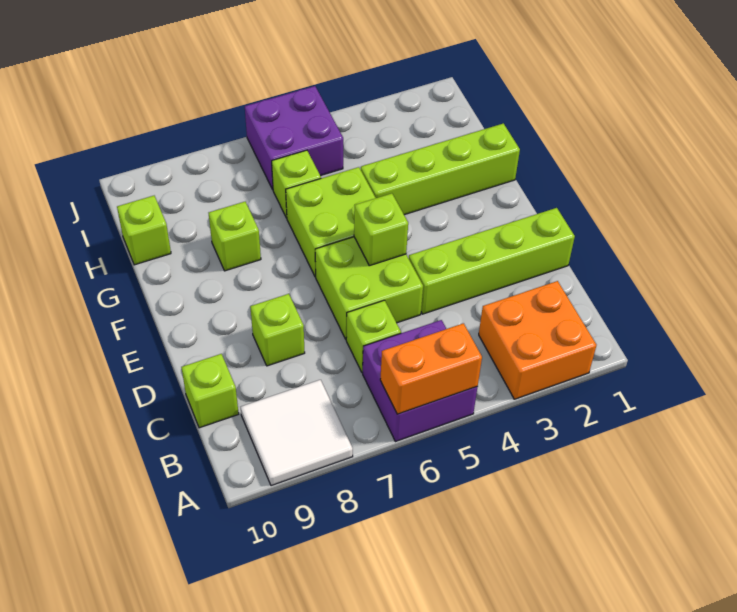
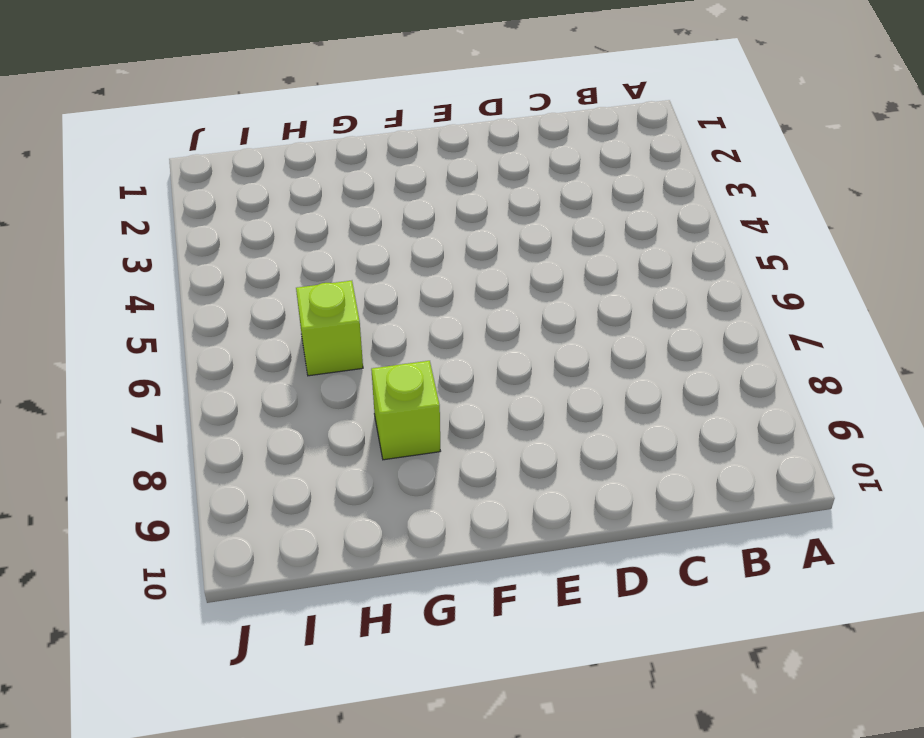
none -> orange 2x2 brick [479,281,596,399]
none -> purple 2x2 brick [363,320,477,442]
none -> white 2x2 tile [241,380,353,486]

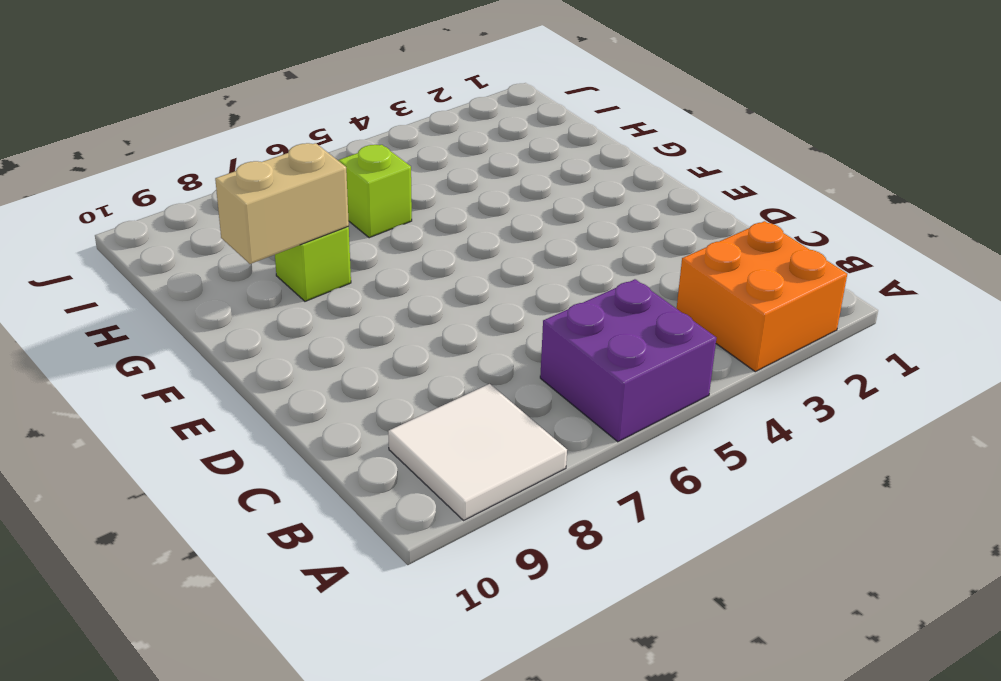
tan 1x2 brick [215,143,349,264] -> none
none -> lime 1x1 brick [346,300,401,372]
none -> lime 1x1 brick [181,354,239,428]
none -> lime 1x4 brick [409,208,575,314]

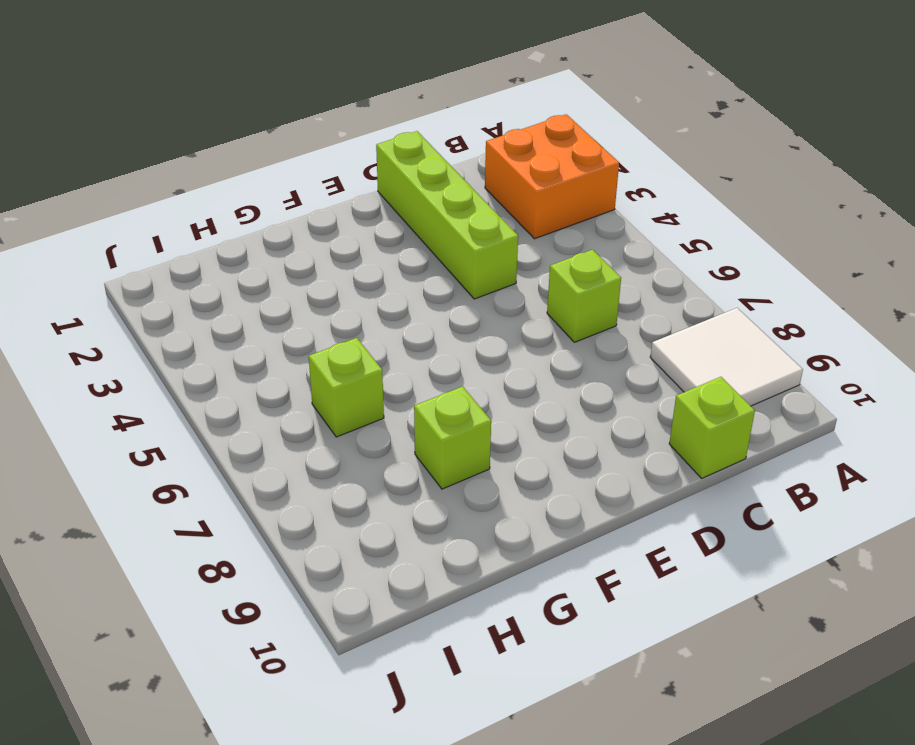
none -> purple 2x2 brick [363,320,477,442]
none -> lime 2x2 brick [315,237,423,339]
none -> lime 1x1 brick [250,294,305,366]

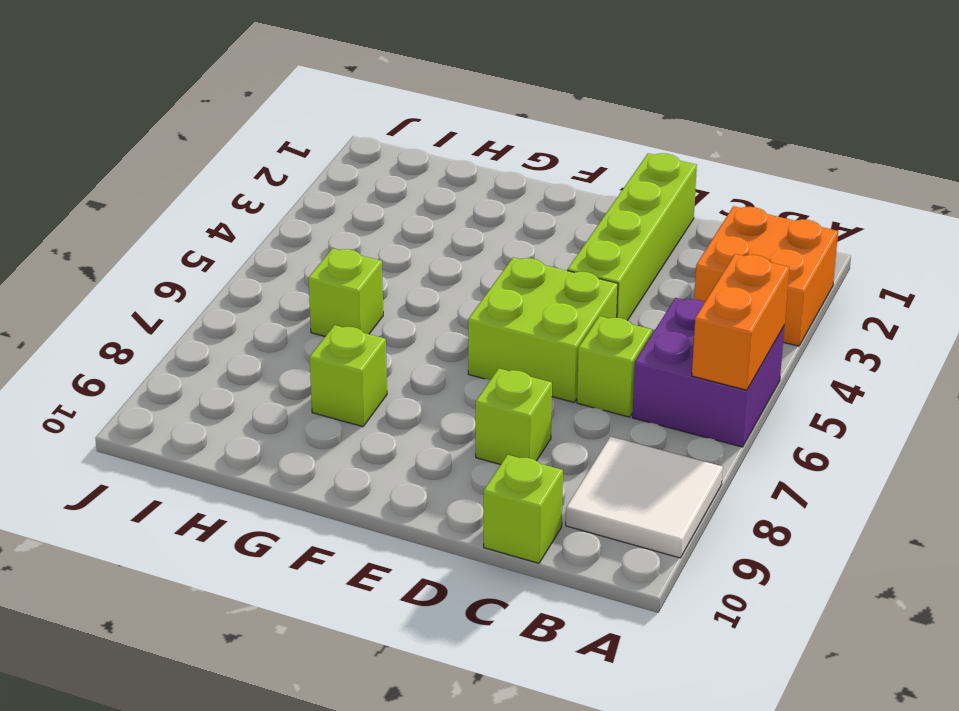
none -> lime 2x2 brick [286,167,376,277]
none -> lime 1x4 brick [361,123,520,215]
none -> lime 1x1 brick [117,196,171,265]

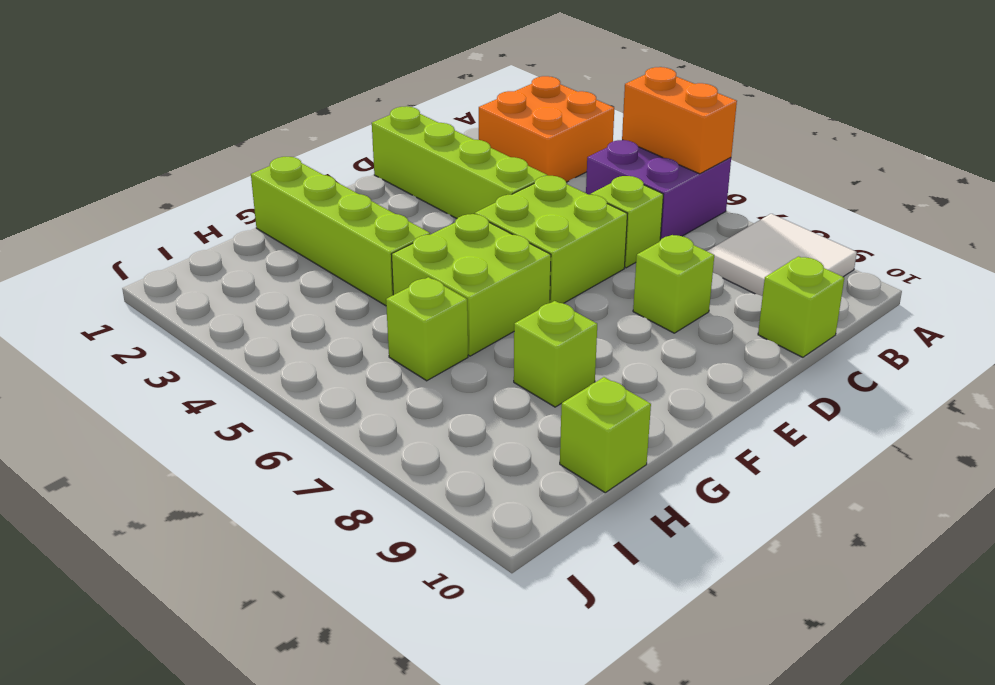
none -> purple 2x2 brick [245,86,343,189]
none -> lime 1x1 brick [354,193,408,266]

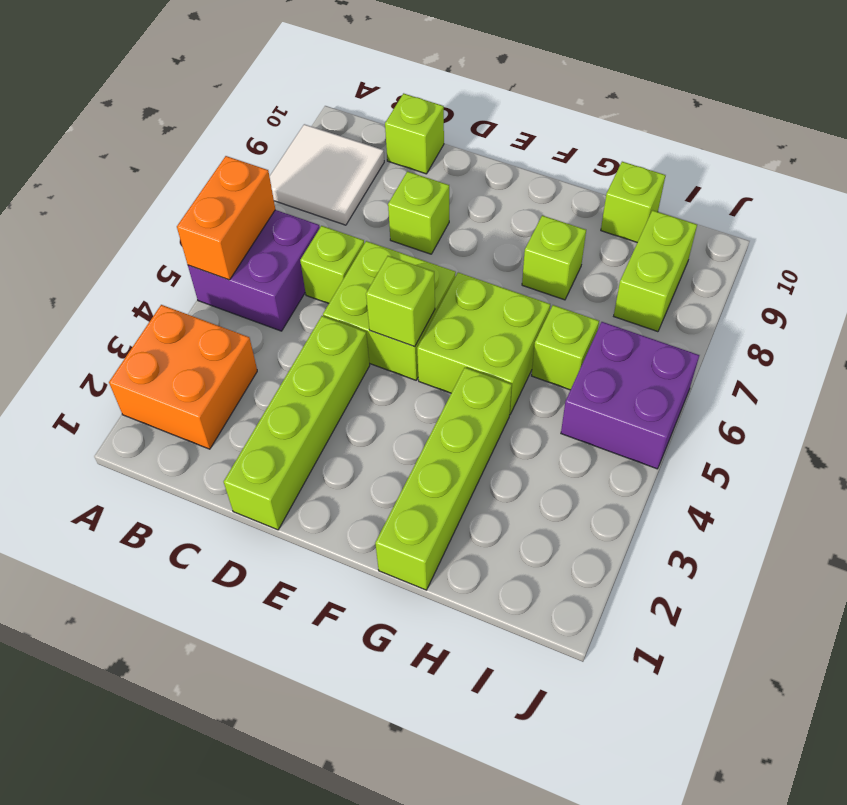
lime 1x2 brick [614,210,697,332] -> none

